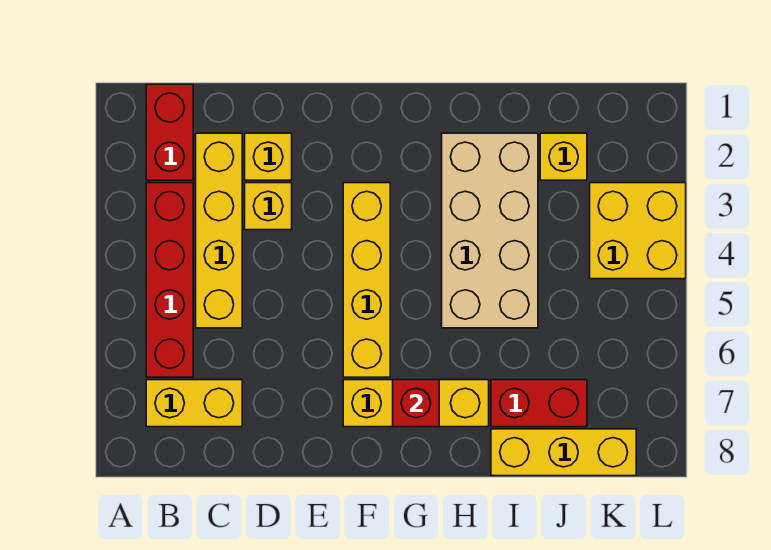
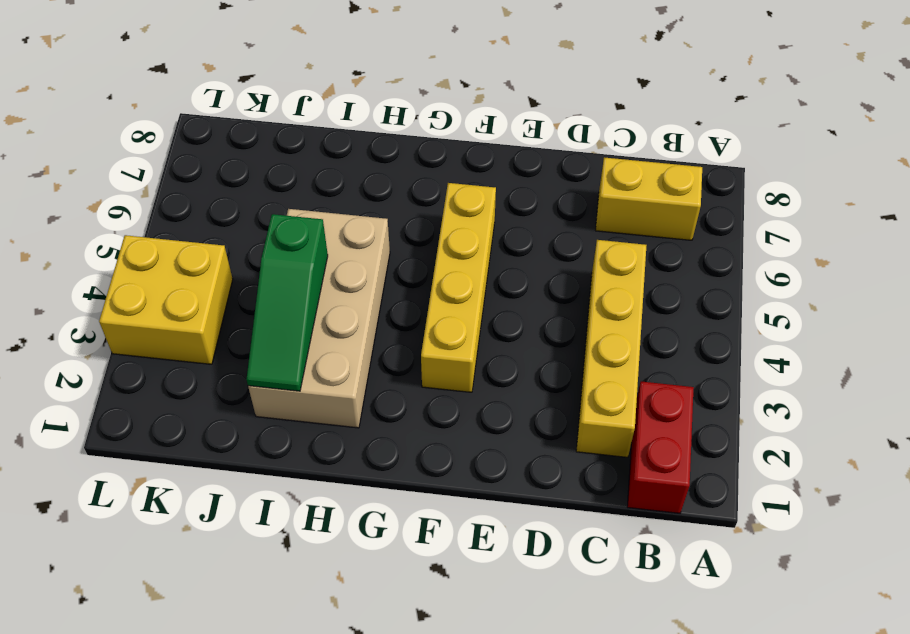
green 1x3 slope [246,214,328,391] -> none
none -> red 1x4 brick [146,183,193,377]
none -> yellow 1x1 brick [245,133,292,180]
none -> yellow 1x1 brick [245,183,292,230]

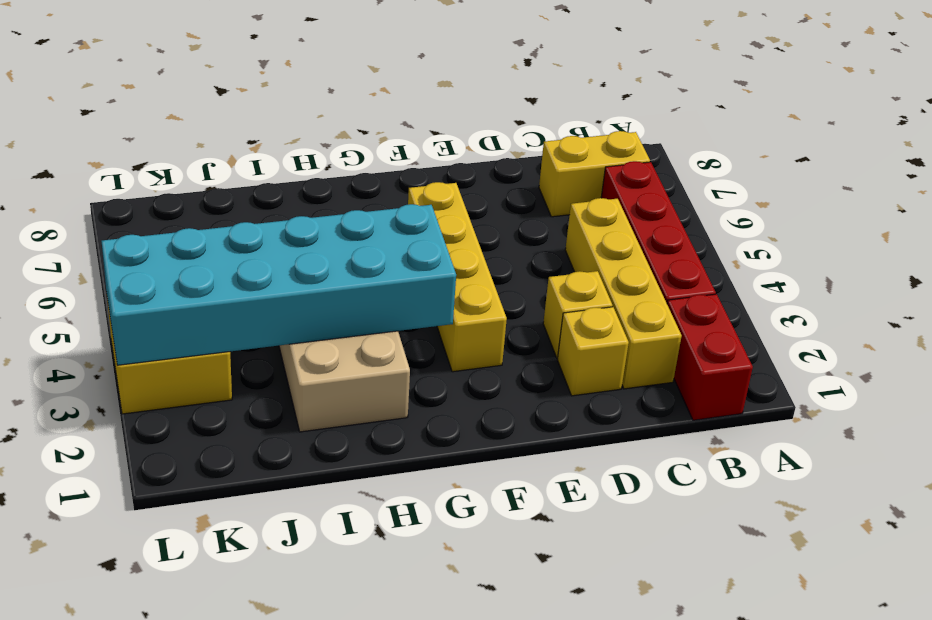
cyan 2x6 brick [101,204,456,365] -> none
none -> yellow 1x3 brick [343,380,489,427]
none -> red 1x2 brick [491,380,587,427]
none -> yellow 1x3 brick [491,429,636,476]

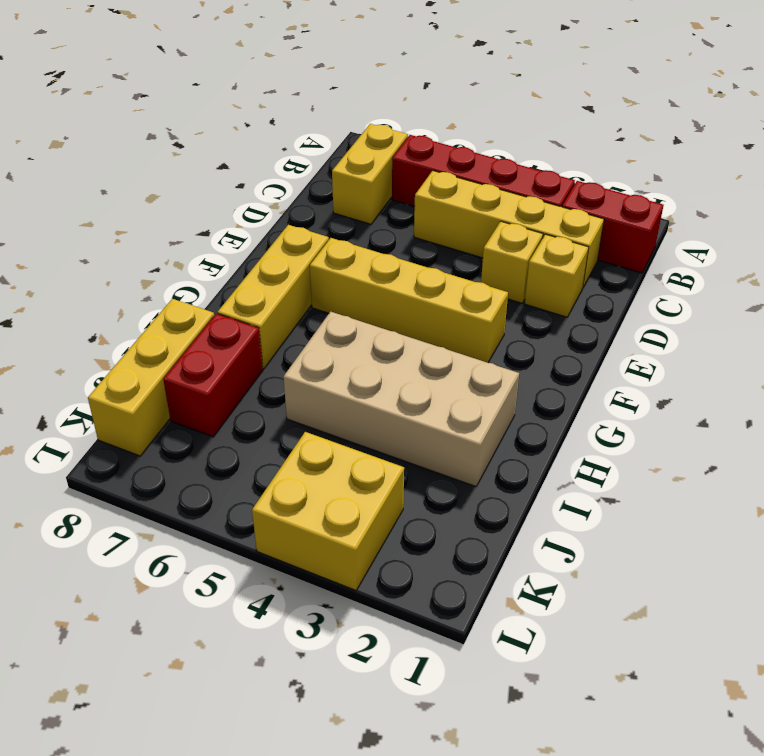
none -> yellow 1x1 brick [540,133,587,180]
none -> red 1x1 brick [393,380,439,427]

